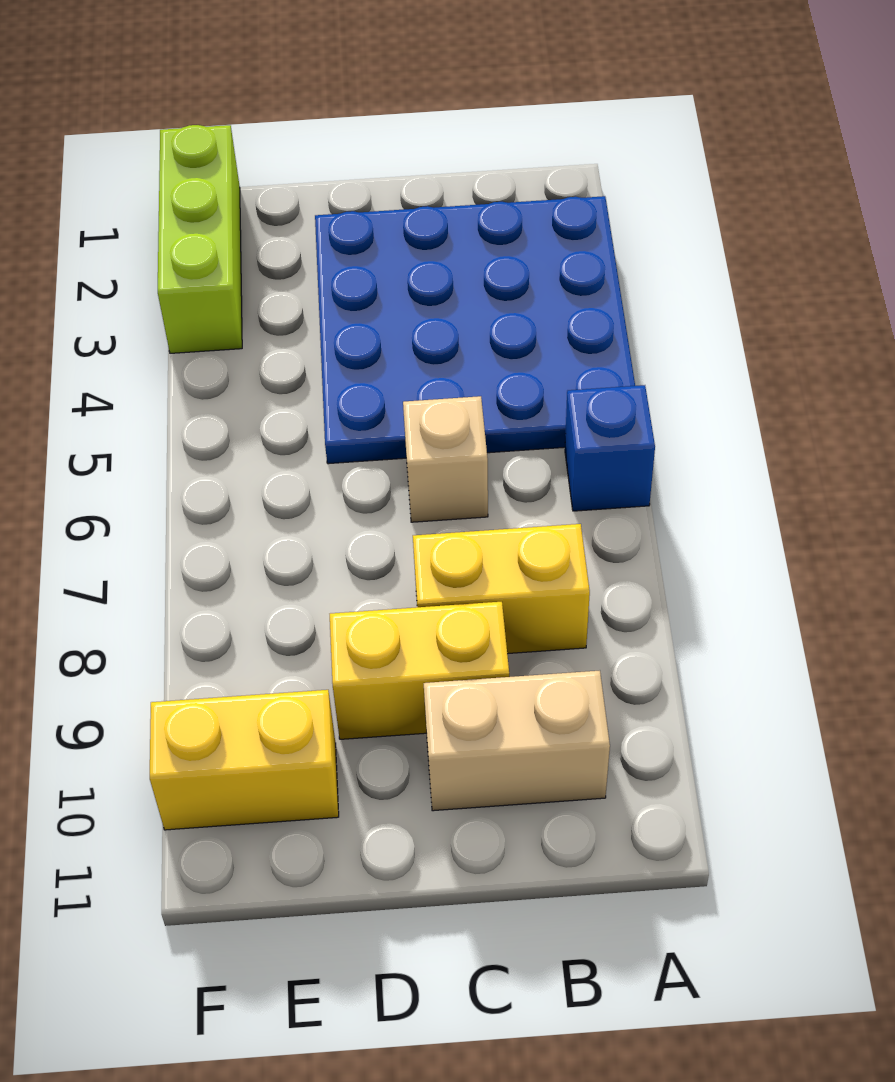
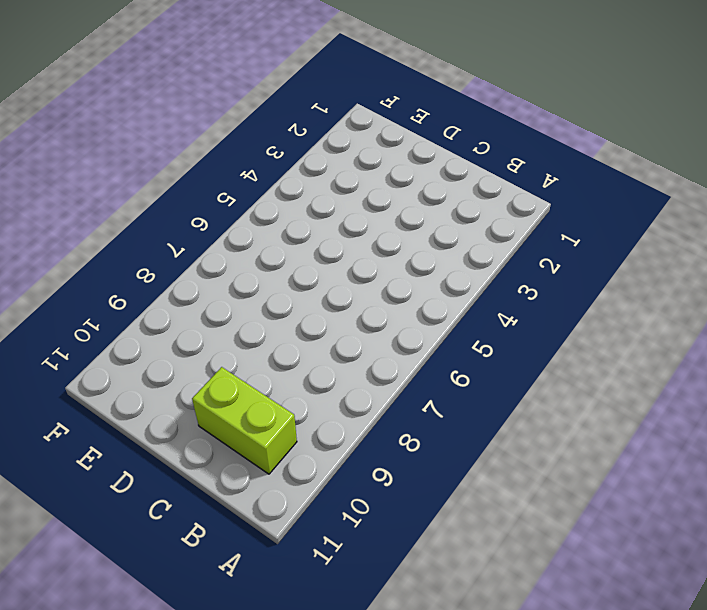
lime 1x2 brick [192,367,297,474] -> tan 1x2 brick [424,671,610,811]
none -> blue 4x4 plate [315,196,635,464]
none -> blue 1x1 brick [565,385,655,511]

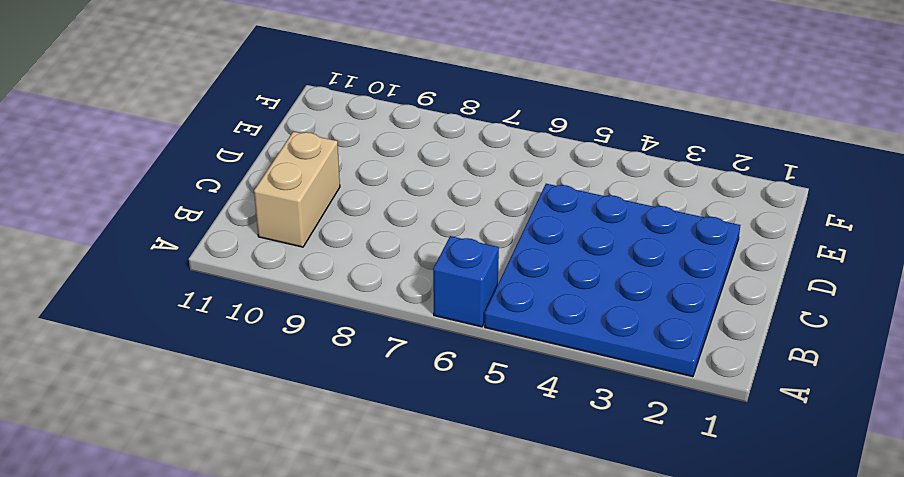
none -> yellow 1x2 brick [413,524,590,654]
none -> tan 1x1 brick [403,396,488,522]

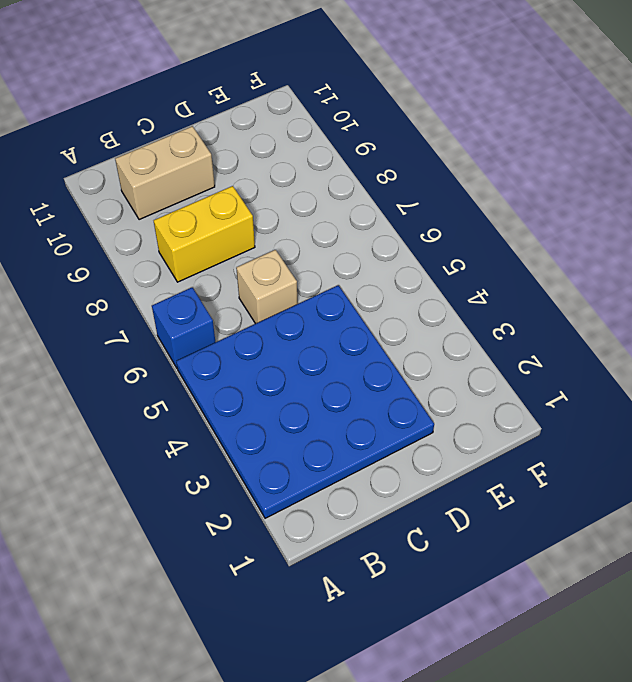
none -> yellow 1x2 brick [330,602,509,739]
none -> yellow 1x2 brick [150,690,339,830]

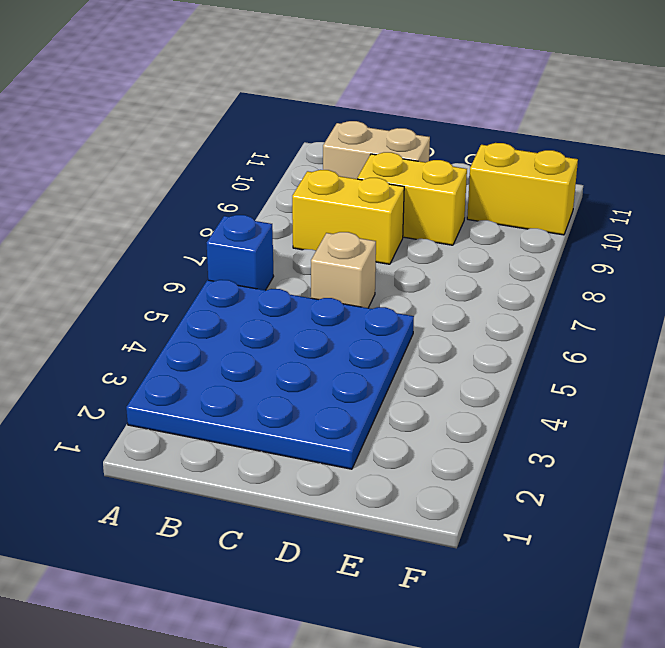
none -> lime 1x3 brick [158,125,242,353]

